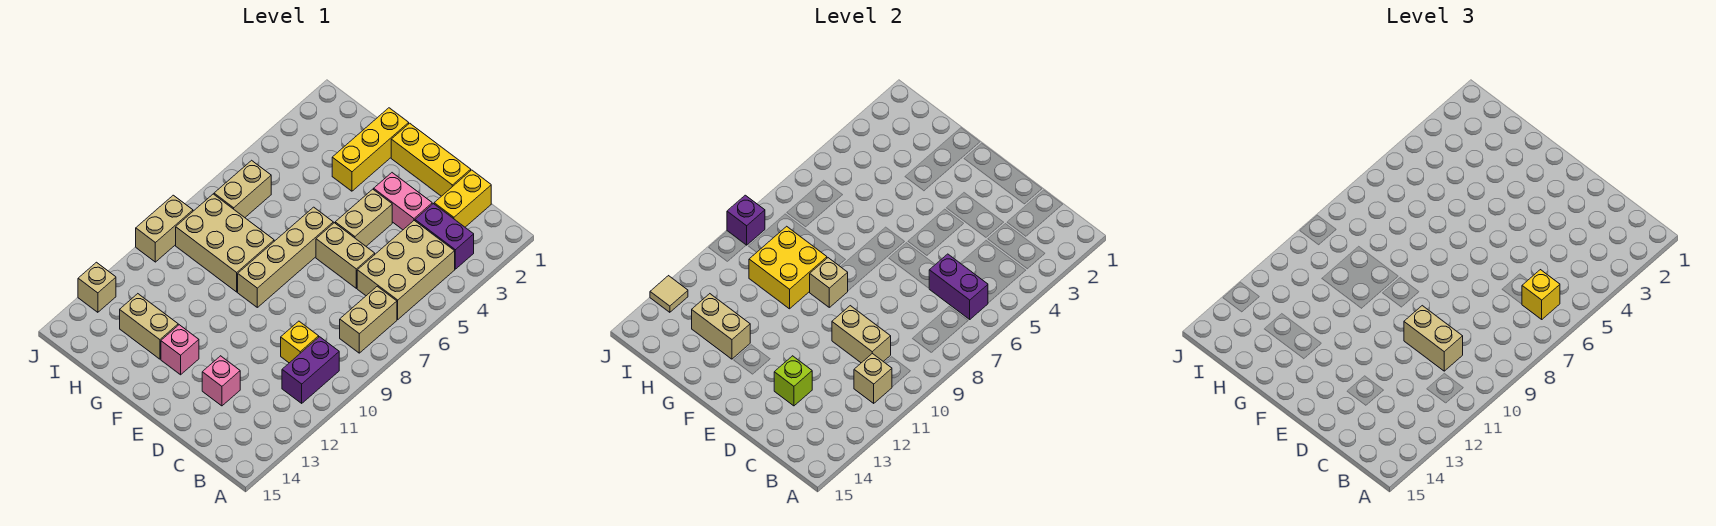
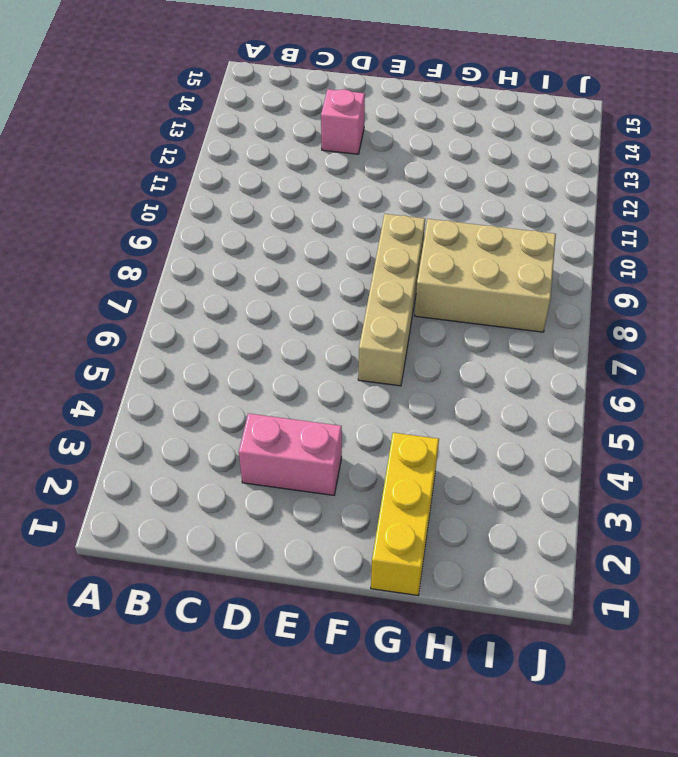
none -> purple 1x2 brick [415,204,474,269]
none -> tan 2x3 brick [357,221,455,319]
none -> tan 1x2 brick [340,286,397,353]
none -> purple 1x2 brick [282,337,339,403]

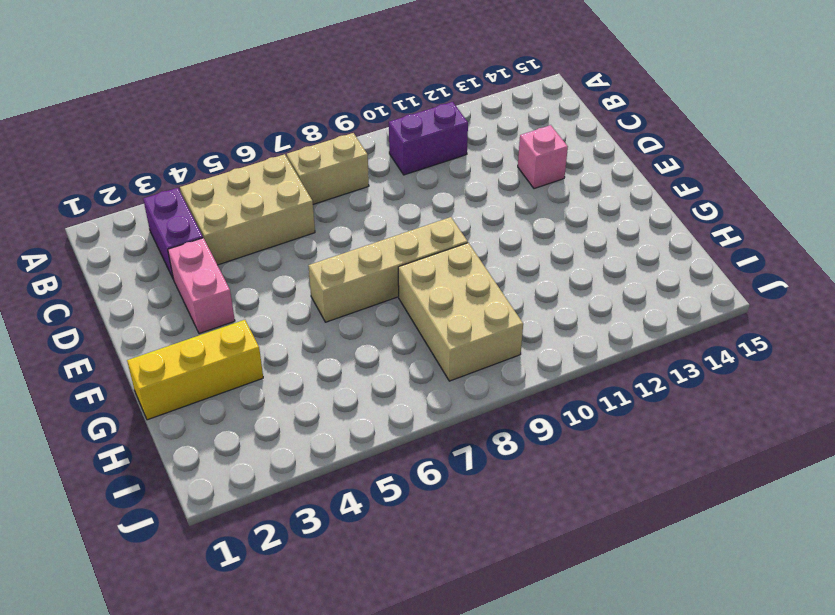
none -> yellow 1x2 brick [434,170,491,227]
none -> yellow 1x1 brick [281,321,319,363]
none -> yellow 1x3 brick [391,123,471,196]
none -> tan 1x2 brick [316,223,375,288]

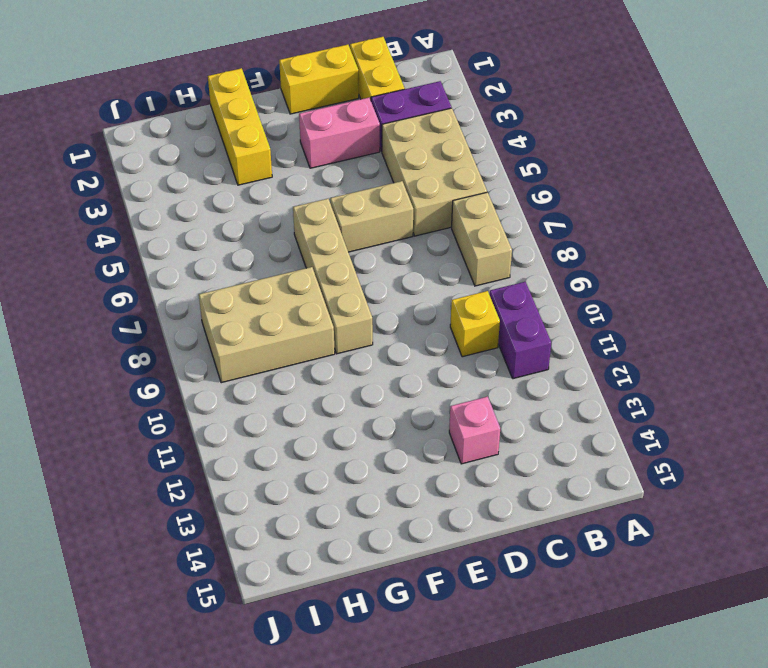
yellow 1x2 brick [279,45,359,114] -> yellow 1x3 brick [391,123,471,196]
none -> tan 1x2 brick [335,189,392,246]
none -> pink 1x1 brick [161,325,199,375]
none -> tan 1x2 brick [120,294,178,359]
none -> tan 1x2 brick [214,160,271,217]

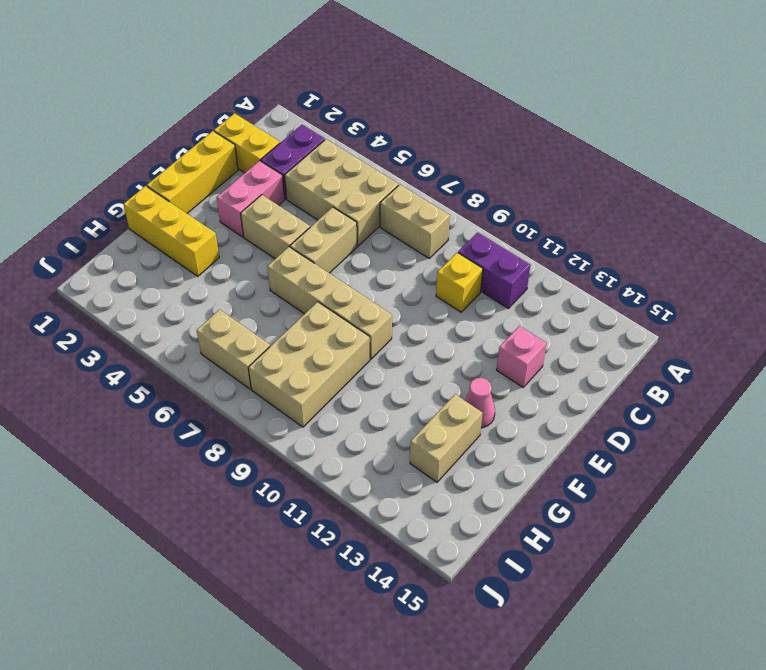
pink 1x1 cone [465,378,495,428] -> pink 1x1 brick [161,325,199,375]
none -> tan 1x2 brick [136,195,193,262]
none -> tan 1x1 brick [78,262,116,312]
none -> purple 1x2 brick [929,254,988,319]
none -> tan 1x1 brick [854,353,892,403]

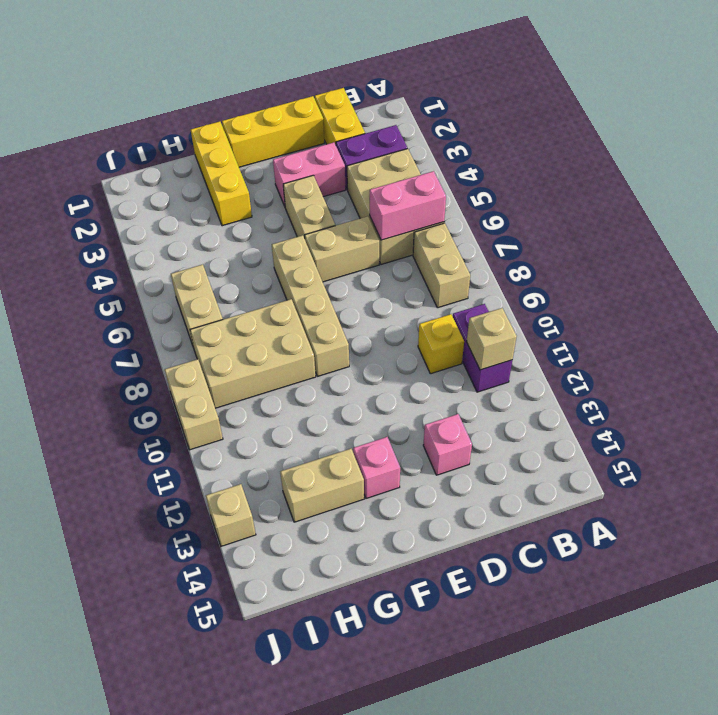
pink 1x2 brick [370,171,446,240] -> purple 1x2 brick [929,254,988,319]
none -> tan 1x2 brick [832,306,891,363]
none -> lime 1x1 brick [774,356,812,406]
none -> tan 1x1 brick [810,258,848,307]
none -> yellow 2x2 brick [749,226,827,309]

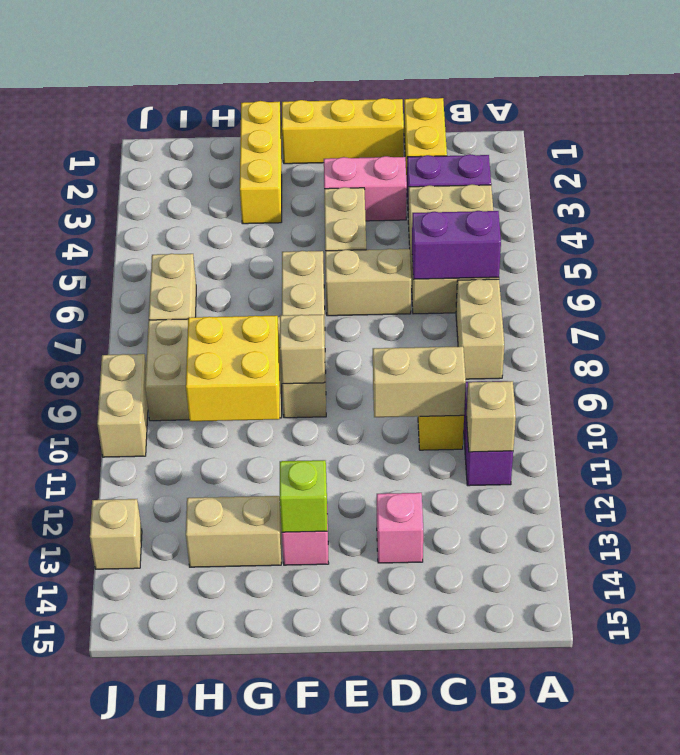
lime 1x1 brick [279,460,327,532] -> lime 1x1 brick moved to [774,356,812,406]
none -> tan 1x2 brick [692,294,750,359]
none -> purple 1x1 brick [727,195,765,245]
none -> tan 1x1 tile [650,276,688,312]
none -> yellow 1x1 brick [1522,270,1560,319]

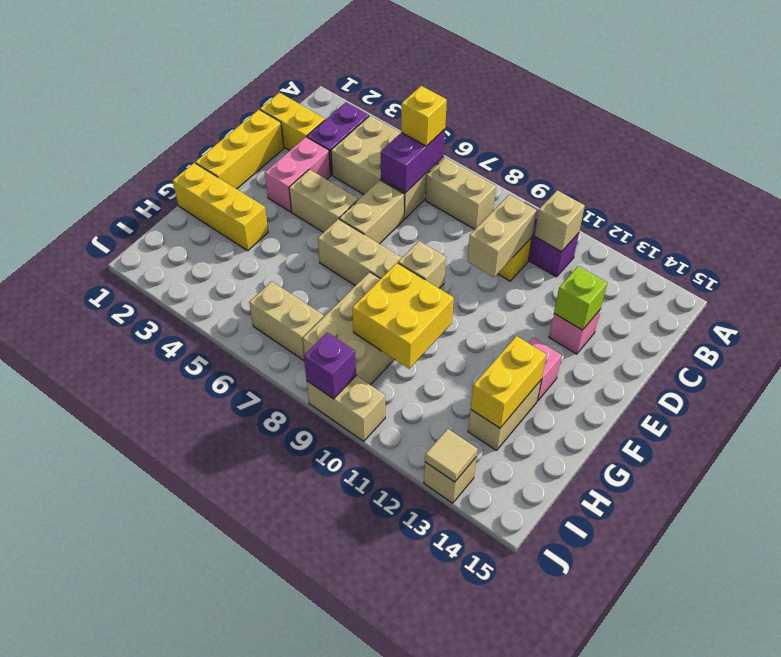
yellow 1x2 brick [471,336,546,428] -> tan 1x2 brick [692,294,750,359]
none -> tan 1x2 brick [1404,306,1463,371]

